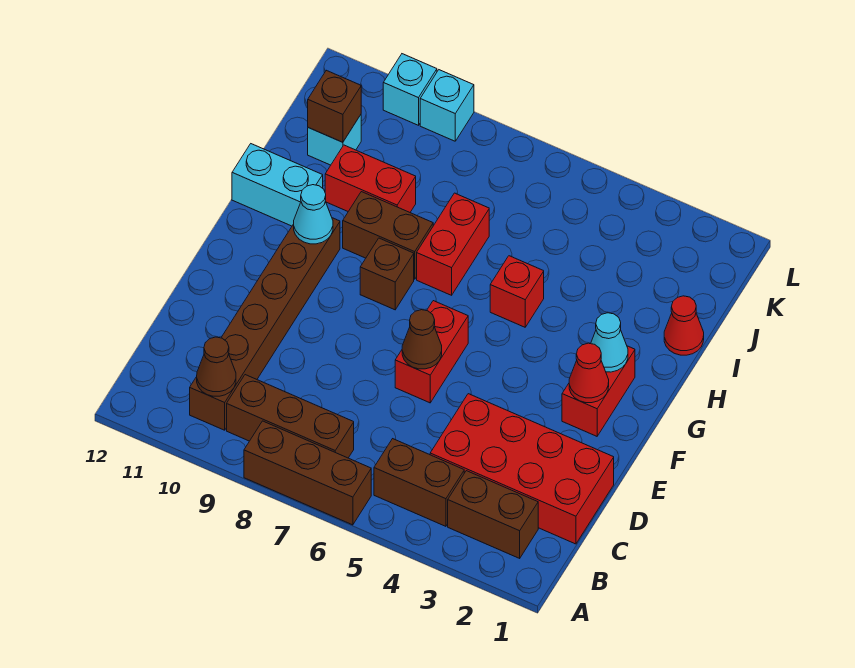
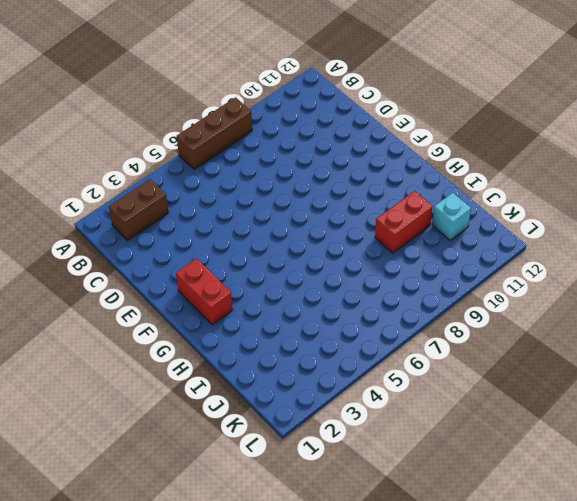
none -> brown 1x2 brick [374,439,464,526]
none -> brown 1x3 brick [227,375,354,458]
none -> brown 1x6 brick [190,218,340,430]

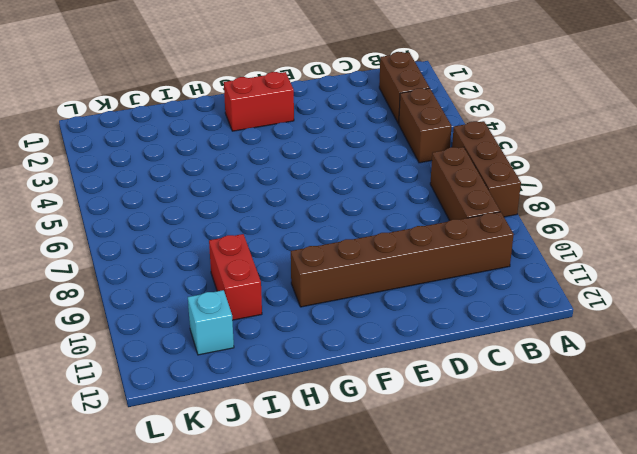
none -> red 2x4 brick [430,394,614,544]
none -> red 1x2 brick [395,301,468,403]
none -> brown 1x1 brick [360,238,414,310]

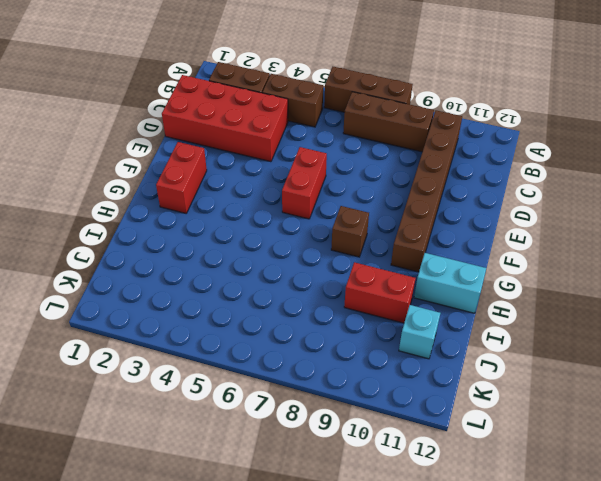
none -> red 1x1 brick [490,256,544,327]
none -> red 1x2 brick [417,193,489,295]
none -> brown 1x2 brick [343,192,433,279]

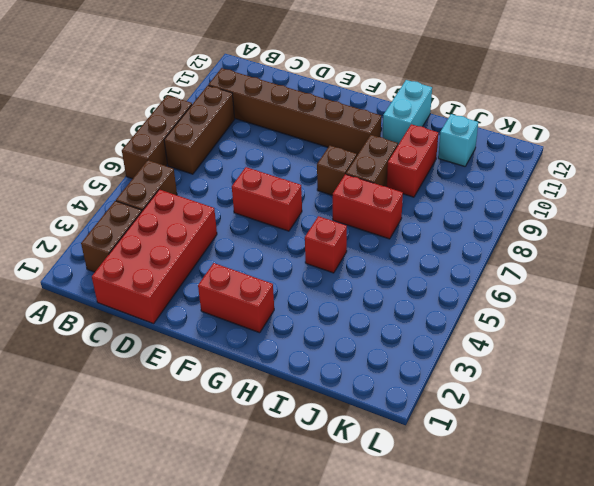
none -> red 1x1 cone [664,296,704,355]
none -> cyan 1x1 brick [420,70,474,141]
none -> cyan 1x1 brick [383,54,437,125]

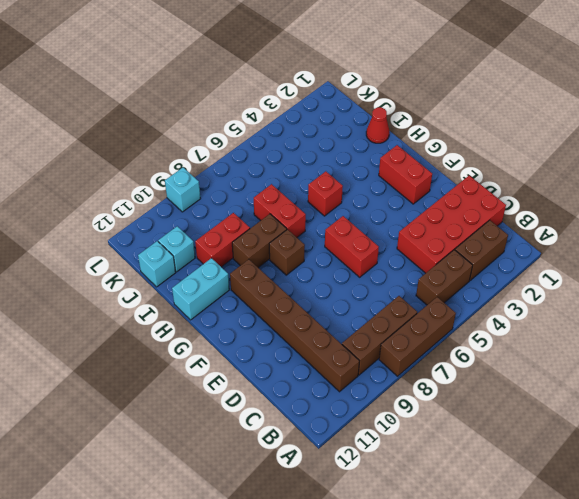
cyan 1x1 brick [138,241,176,287] -> cyan 1x1 brick moved to [383,54,437,125]
none -> brown 1x1 cone [197,337,236,396]
none -> brown 1x1 cone [402,310,442,369]
none -> red 1x1 cone [569,343,609,403]

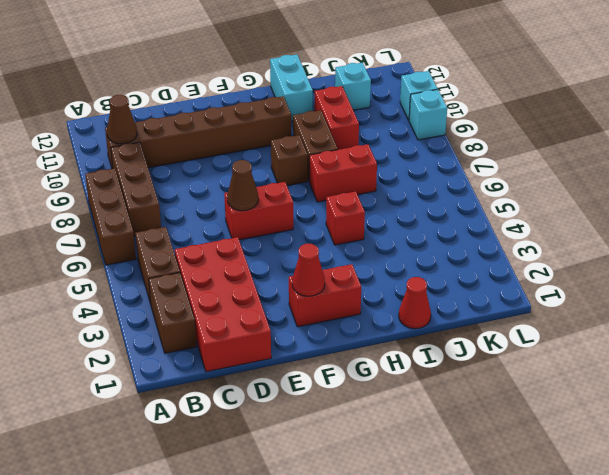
none -> cyan 1x1 cone [591,313,628,372]
none -> cyan 1x1 cone [294,185,333,244]
none -> brown 1x1 brick [308,70,361,142]

